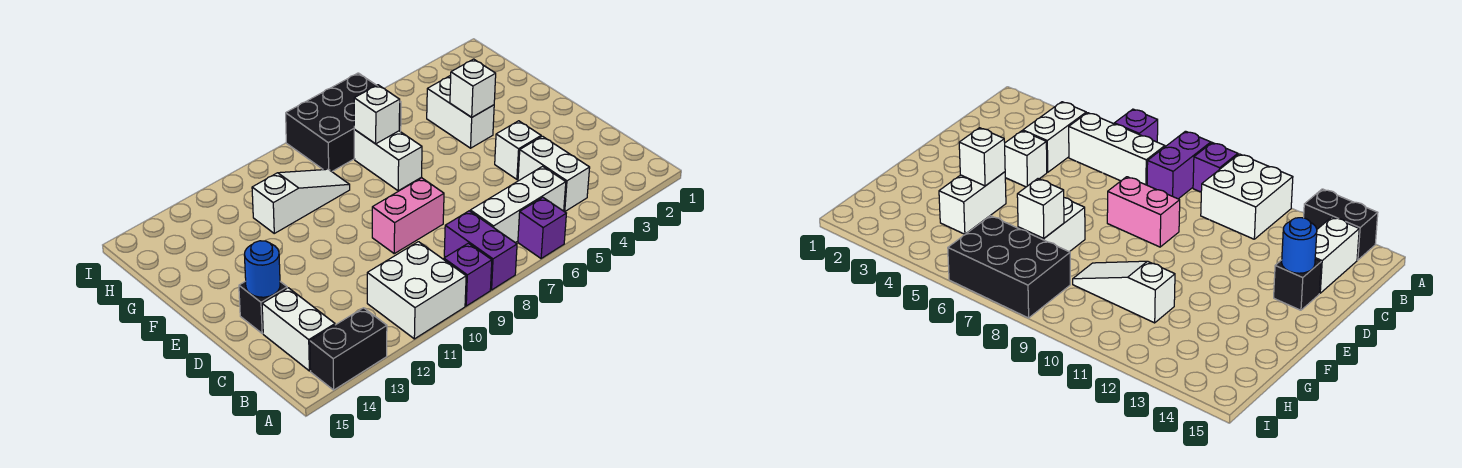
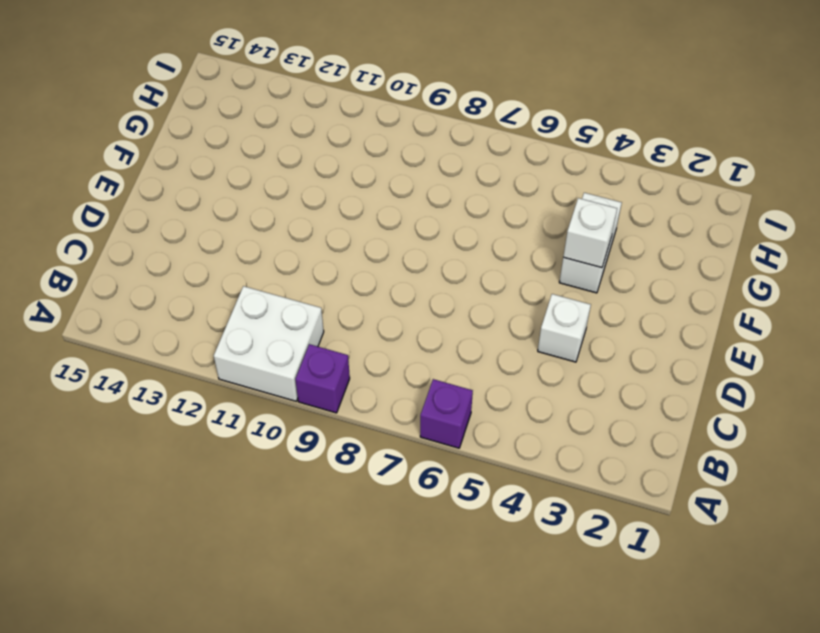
none -> purple 1x2 brick [444,211,517,290]
none -> black 1x2 brick [310,308,387,390]
none -> white 1x2 brick [518,136,590,212]

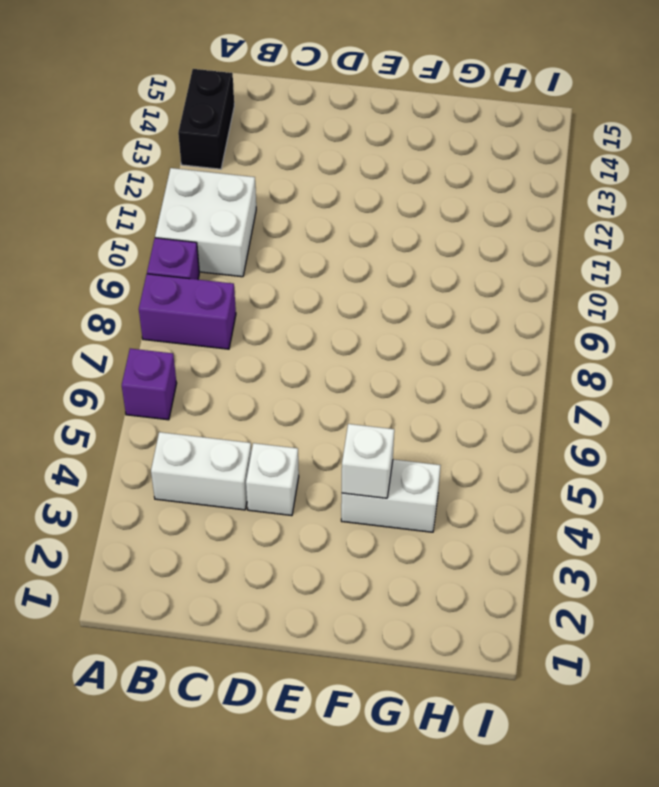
none -> white 1x3 brick [470,166,566,243]
none -> white 1x2 brick [262,288,335,371]
none -> pink 1x2 brick [372,178,444,254]

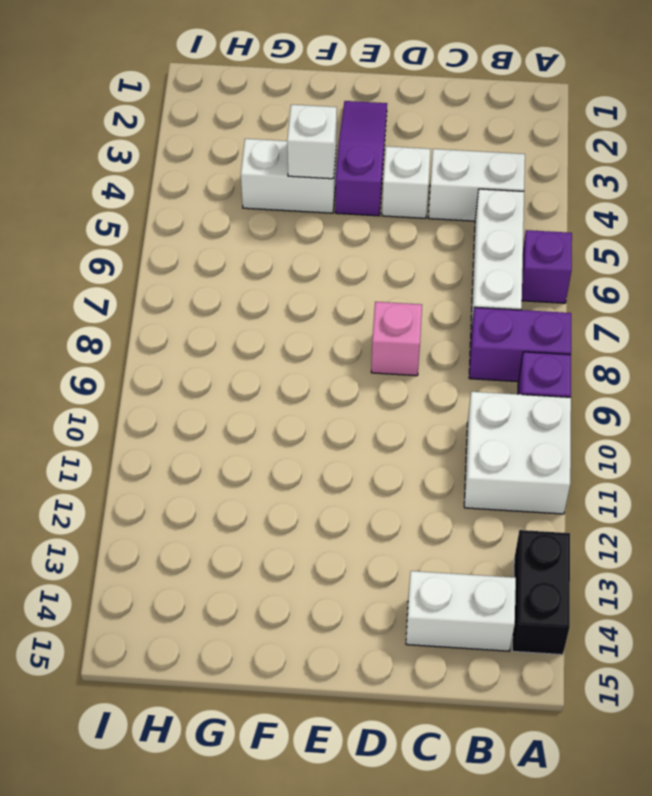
pink 1x1 brick [371,302,422,376] -> pink 1x2 brick [372,178,444,254]
purple 1x3 slope [335,101,387,216] -> none
none -> black 1x1 brick [239,281,287,333]
none -> white 1x2 brick [354,130,422,191]
none -> white 1x3 slope [252,169,350,233]

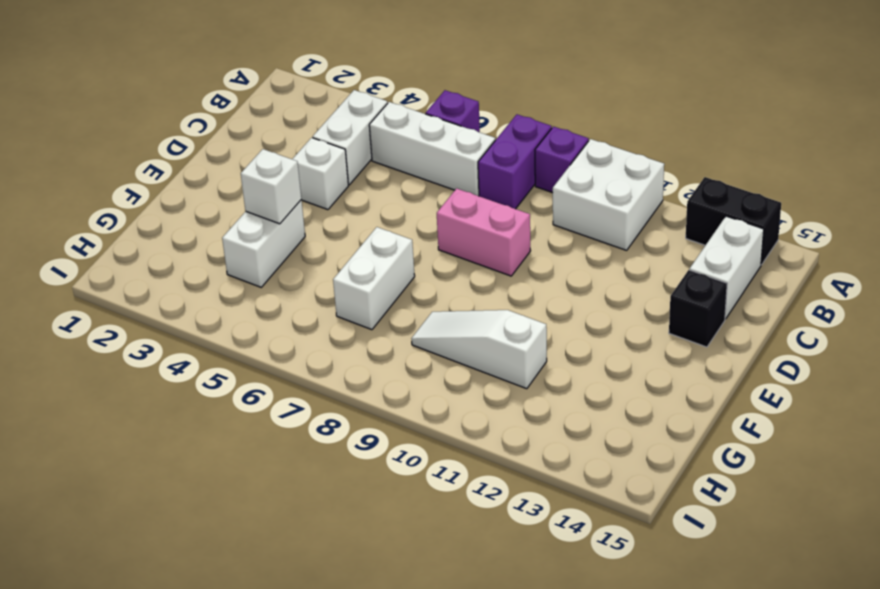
none -> black 2x3 brick [286,73,401,171]
none -> blue 1x1 round brick [244,241,280,297]
none -> white 1x1 brick [354,85,400,144]

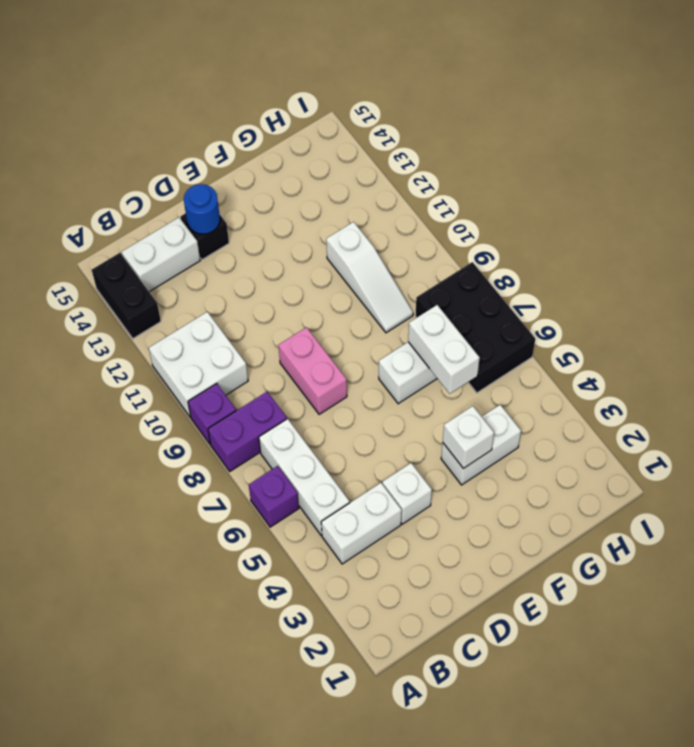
white 1x2 brick [408,305,480,394] -> white 1x1 brick [354,85,400,144]

